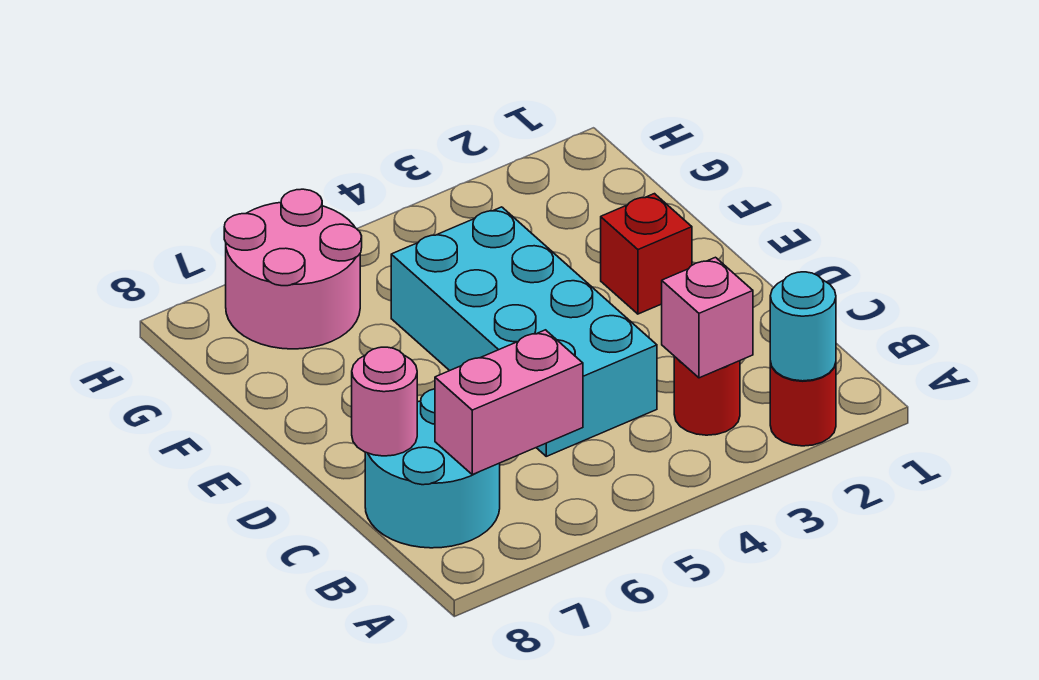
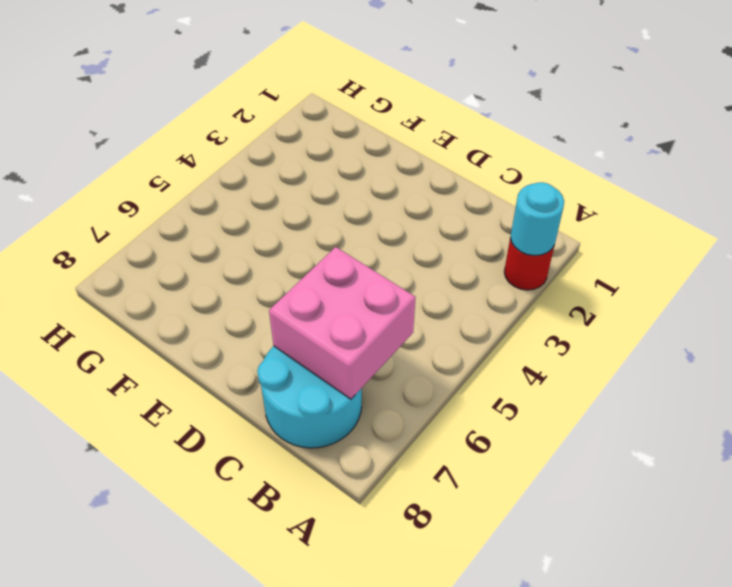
pink 2x2 brick [269,247,416,399] -> pink 1x2 brick [435,330,583,475]
none -> red 1x1 round brick [674,356,740,435]
none -> cyan 2x4 brick [391,207,657,456]

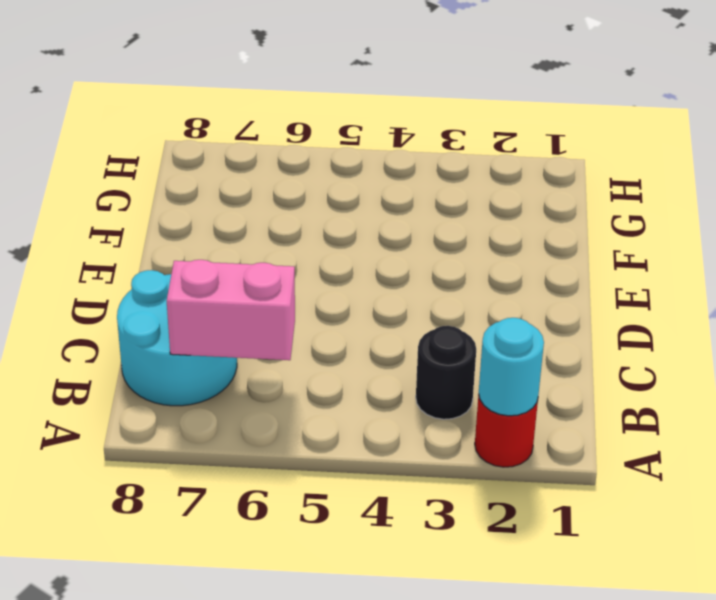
black 1x1 round brick [416,326,476,419] -> red 1x1 round brick [674,356,740,435]
none -> cyan 2x4 brick [391,207,657,456]
none -> red 1x1 brick [601,194,692,314]

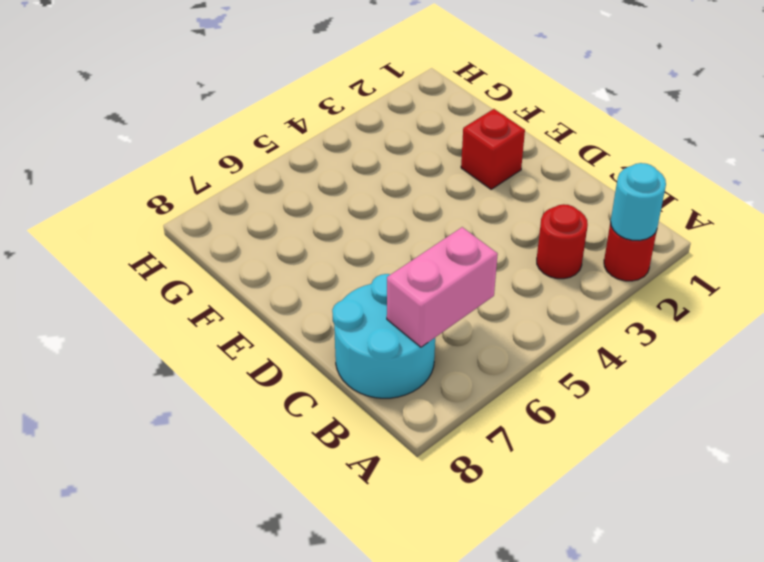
none -> cyan 2x4 brick [391,207,657,456]
none -> pink 2x2 round brick [224,189,362,349]

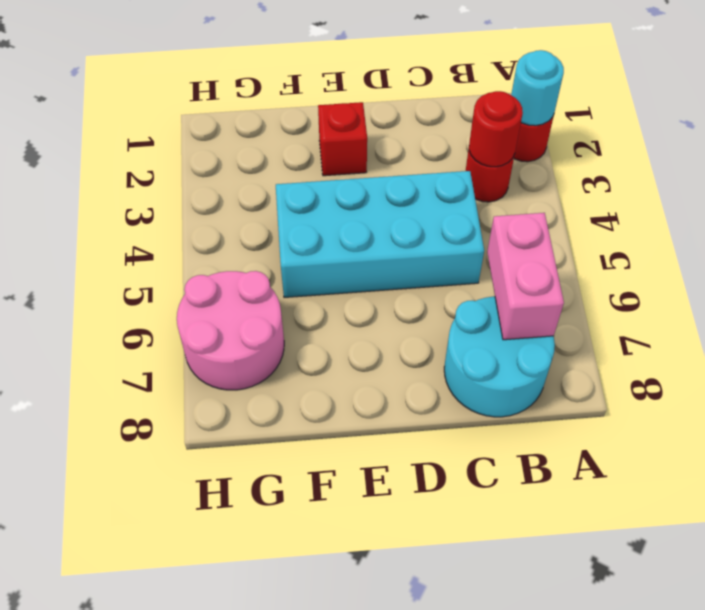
red 1x1 round brick [469,91,523,167] -> pink 1x1 brick [662,257,753,378]
none -> pink 1x1 round brick [352,347,417,456]

